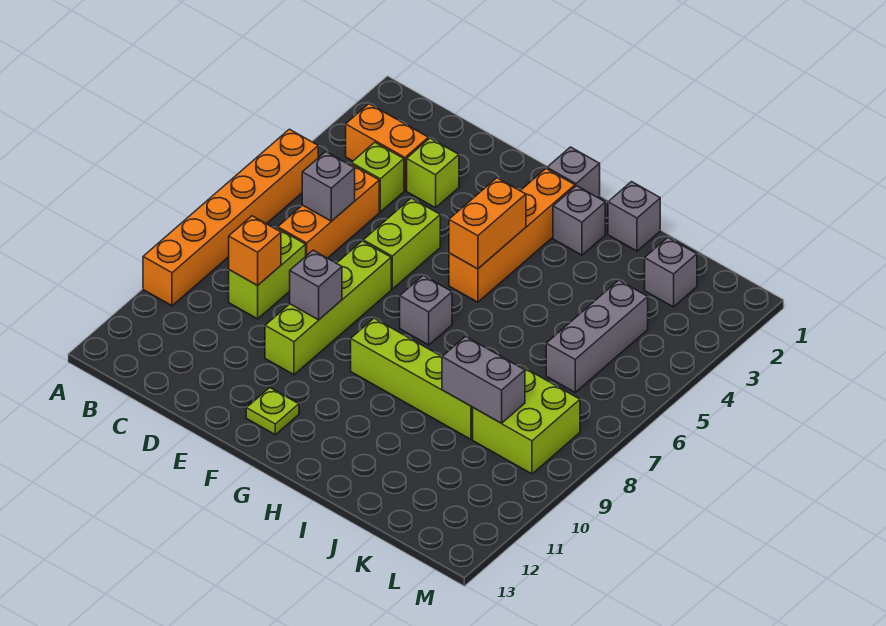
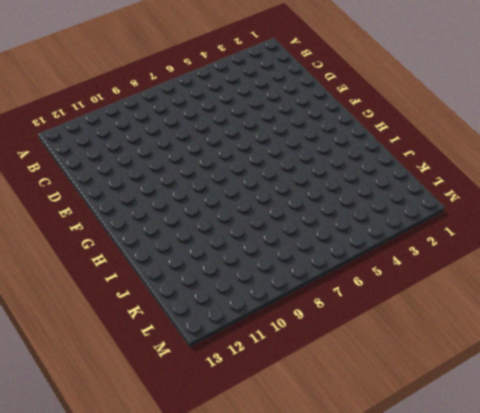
none -> orange 1x6 brick [143,129,318,306]
none -> orange 1x2 brick [346,104,428,190]
none -> lime 1x1 brick [351,142,404,212]

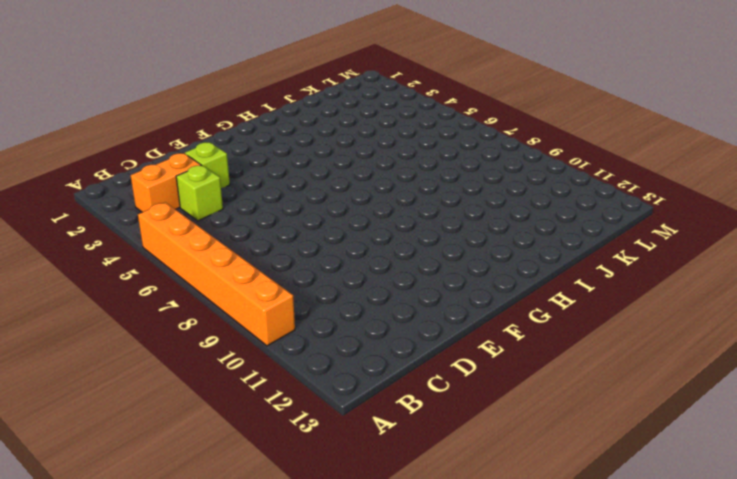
none -> orange 1x3 brick [278,164,379,258]
none -> lime 1x2 brick [229,228,306,319]
none -> lime 1x2 brick [363,198,440,289]

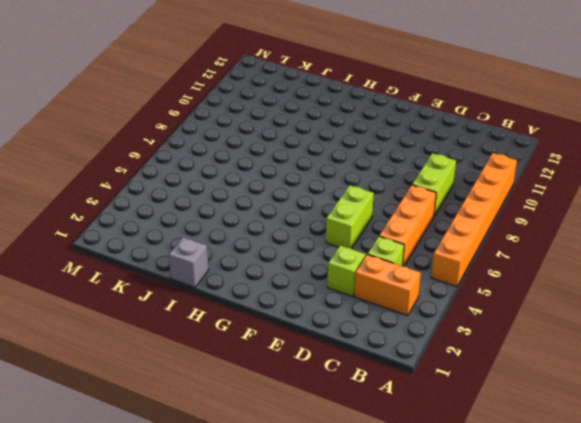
none -> lime 1x4 brick [265,241,391,375]
none -> lime 1x1 plate [246,388,299,435]
none -> grey 1x1 brick [547,147,600,197]

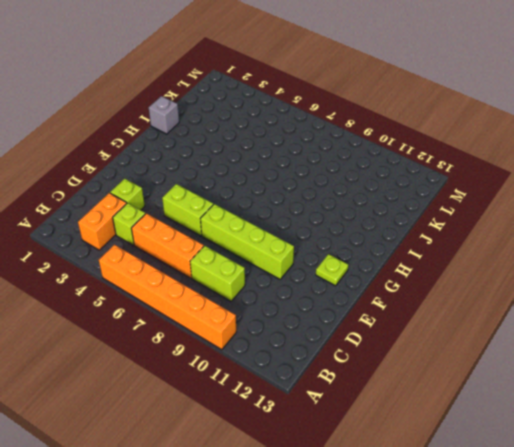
none -> grey 1x1 brick [547,147,600,197]
none -> orange 1x4 brick [449,169,575,302]
none -> grey 1x1 brick [400,276,452,345]

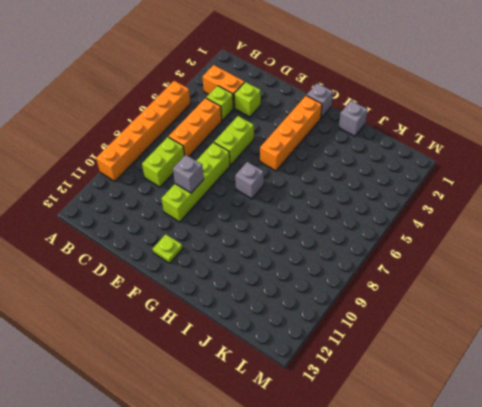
none -> lime 1x4 brick [351,318,473,439]
none -> grey 1x1 brick [553,186,605,255]
none -> grey 1x1 brick [645,238,697,307]

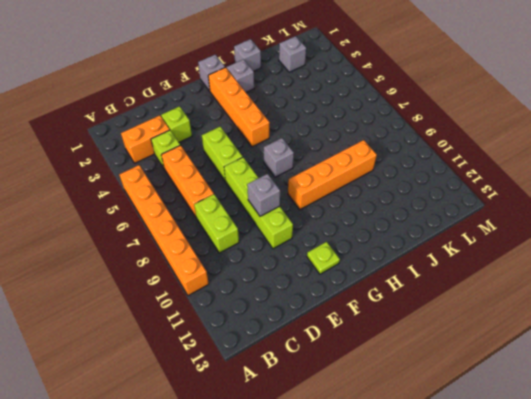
orange 1x4 brick [288,140,377,210] -> lime 1x4 brick [351,318,473,439]
none -> grey 1x3 brick [546,280,648,392]
none -> lime 2x2 brick [473,366,580,474]
none -> grey 1x1 brick [302,152,355,221]

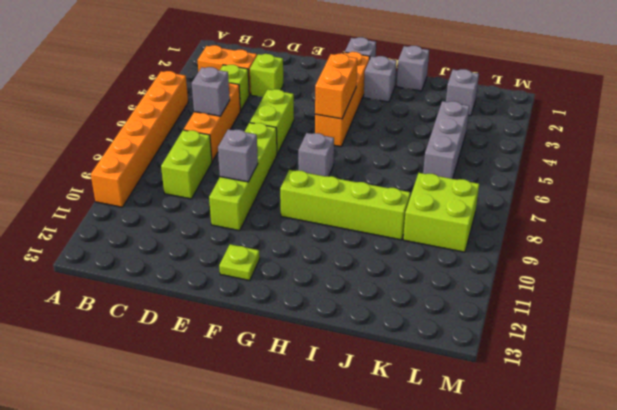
none -> orange 1x1 brick [229,216,281,285]
none -> grey 1x2 brick [442,337,525,423]

